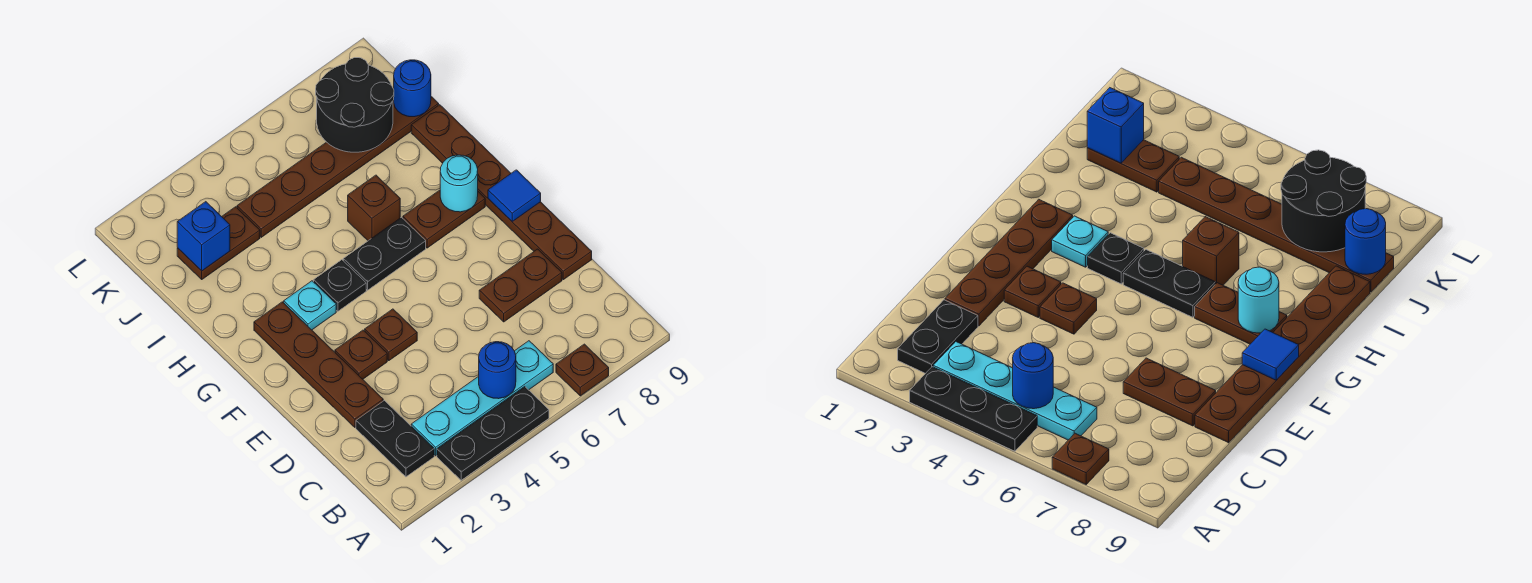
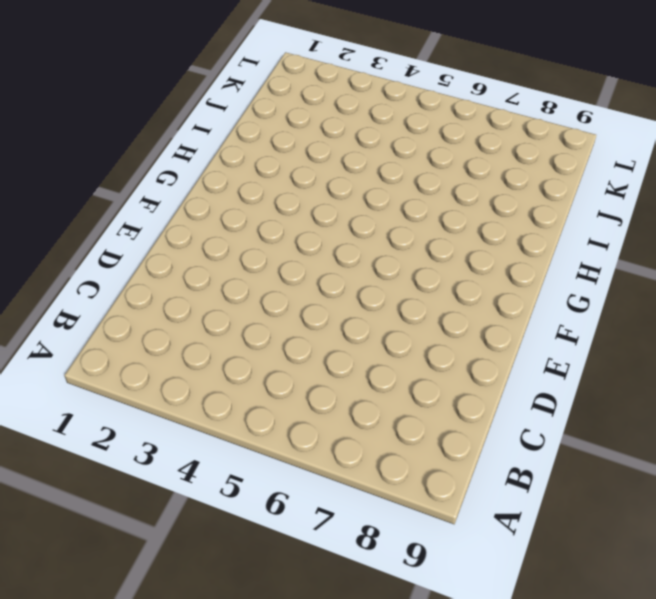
none -> black 1x3 plate [437,386,549,480]
none -> brown 1x1 plate [556,344,609,396]
none -> black 1x2 plate [356,401,434,477]

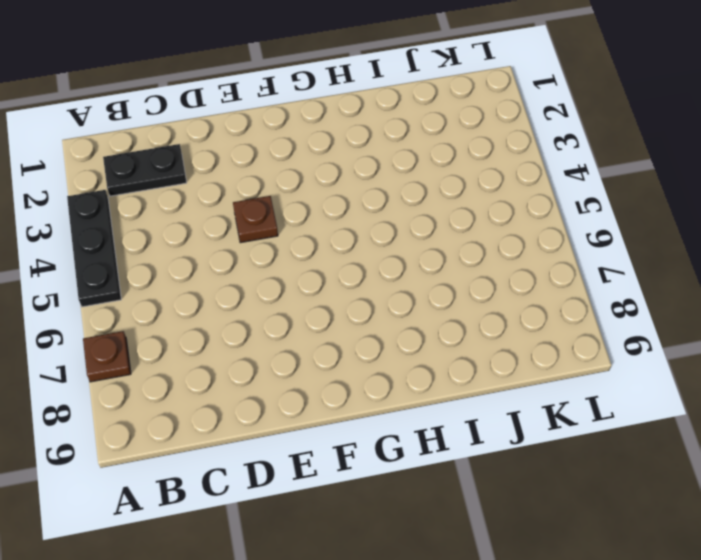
none -> cyan 1x4 plate [411,341,553,456]
none -> brown 1x4 plate [254,302,383,427]
none -> brown 1x2 plate [479,249,562,322]

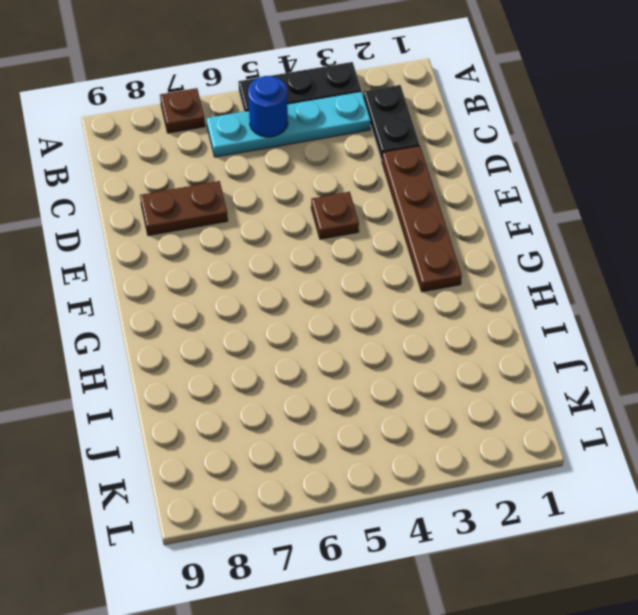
none -> brown 1x6 plate [411,105,592,280]
none -> brown 1x1 plate [335,330,387,379]
none -> cyan 1x1 plate [284,281,336,330]

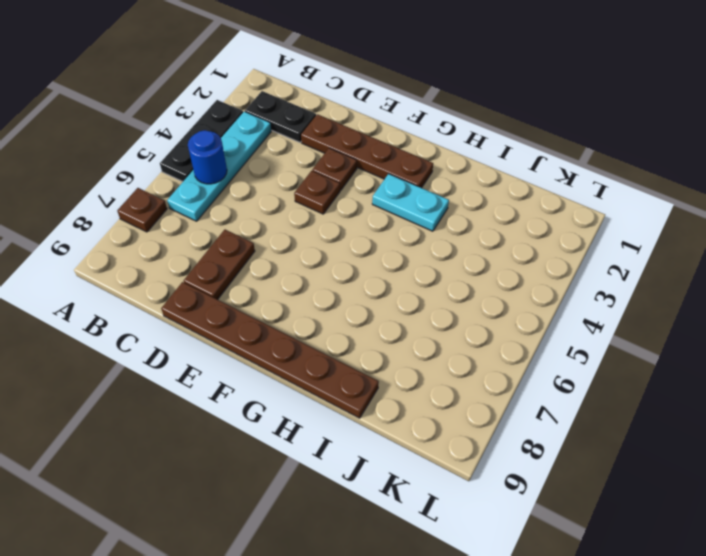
cyan 1x2 plate [372,174,449,231] -> cyan 1x1 plate [284,281,336,330]
none -> black 1x1 plate [314,260,366,311]
none -> black 1x2 plate [343,217,426,290]
none -> brown 1x2 plate [403,190,485,248]

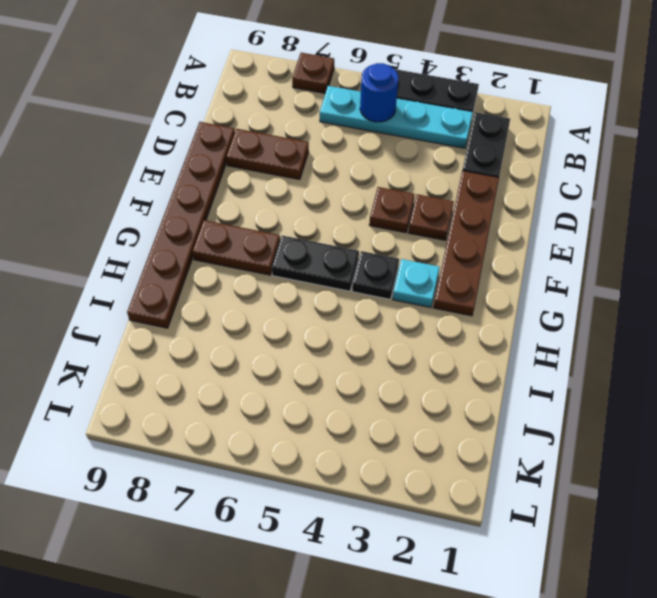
none -> brown 1x1 brick [348,175,400,241]
none -> brown 1x2 plate [177,207,260,279]
none -> brown 1x6 plate [237,97,439,237]

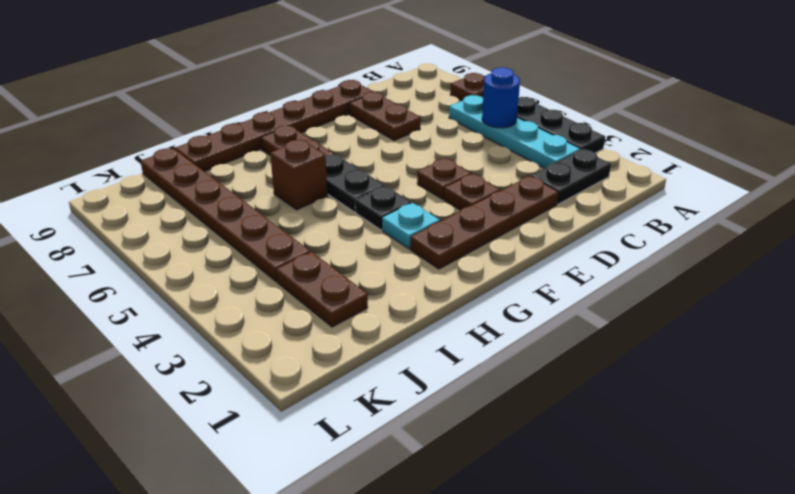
none -> blue 1x1 tile [488,170,541,221]
none -> cyan 1x1 round brick [440,155,478,212]
none -> blue 1x1 brick [177,202,230,271]

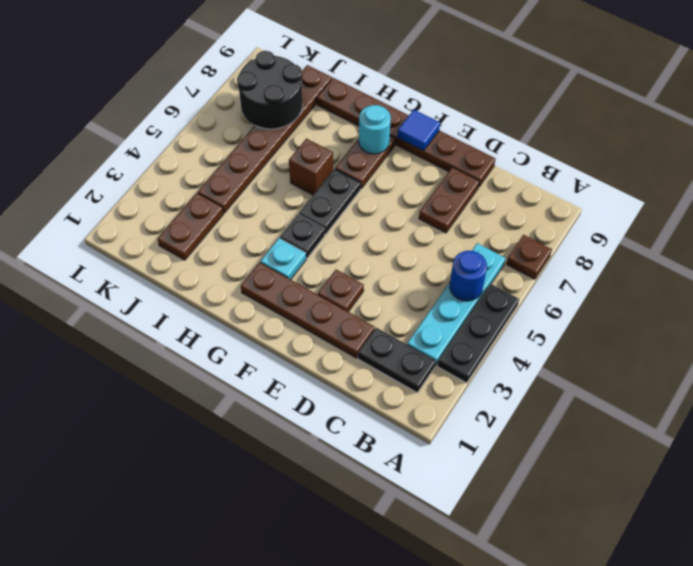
none -> brown 1x1 plate [365,309,417,361]
none -> blue 1x1 brick [177,202,230,271]
none -> blue 1x1 round brick [394,60,431,117]

